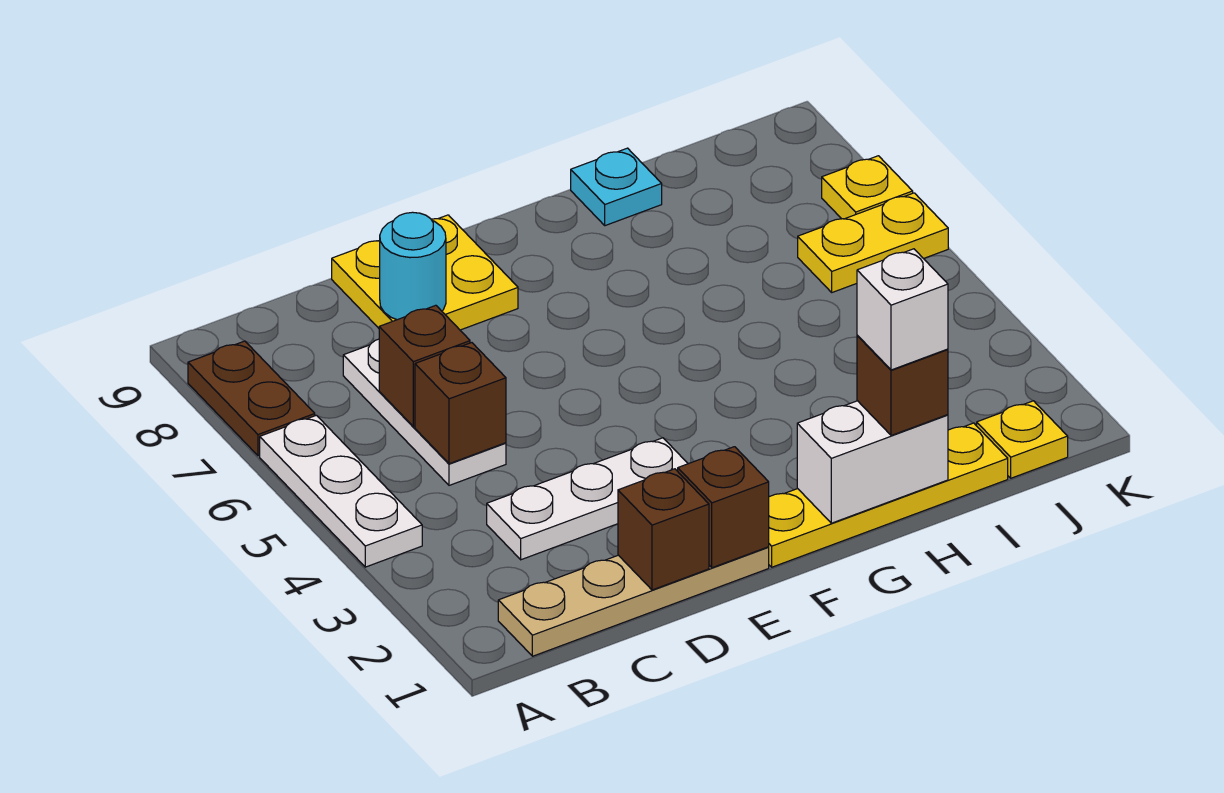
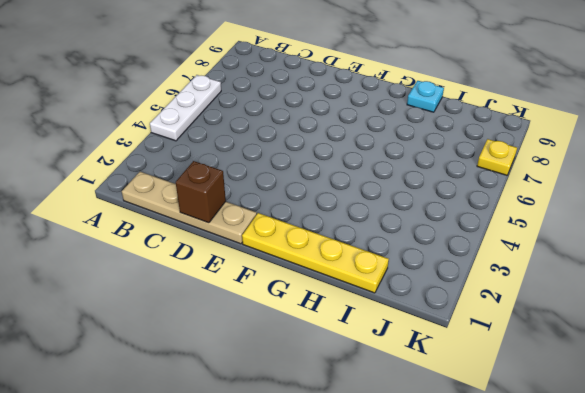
none -> brown 1x2 plate [188,341,315,456]
none -> white 1x3 plate [487,438,688,560]
none -> white 1x3 plate [343,339,506,485]

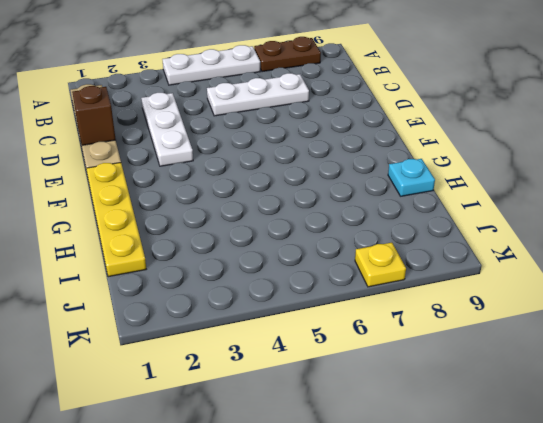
none -> yellow 2x2 plate [332,215,518,330]
none -> yellow 1x1 plate [977,401,1068,478]
none -> yellow 1x2 plate [798,193,948,292]

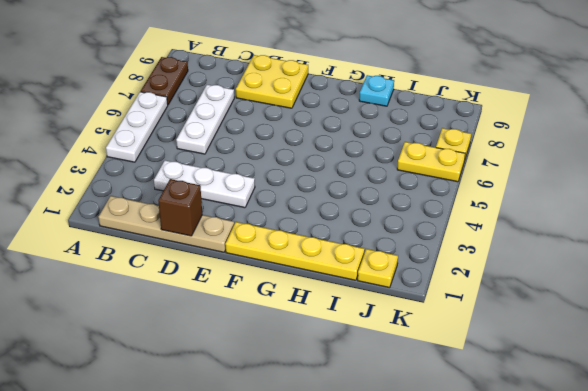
none -> brown 1x1 brick [415,343,506,464]
none -> brown 1x1 brick [379,305,470,426]
none -> cyan 1x1 round brick [380,212,446,320]

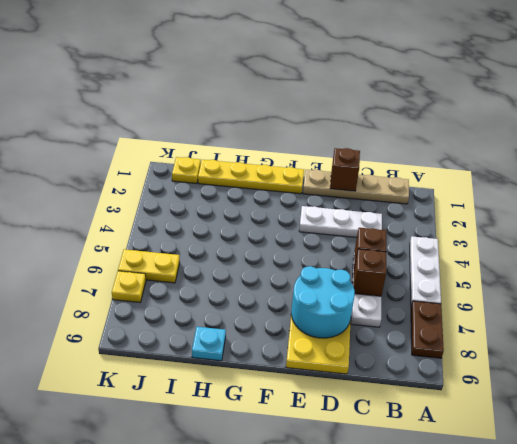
cyan 2x2 round brick [291,266,355,338] -> cyan 1x1 round brick [380,212,446,320]
none -> brown 1x1 brick [678,447,769,568]
none -> white 1x2 brick [797,401,948,523]
none -> brown 1x1 brick [857,335,948,435]

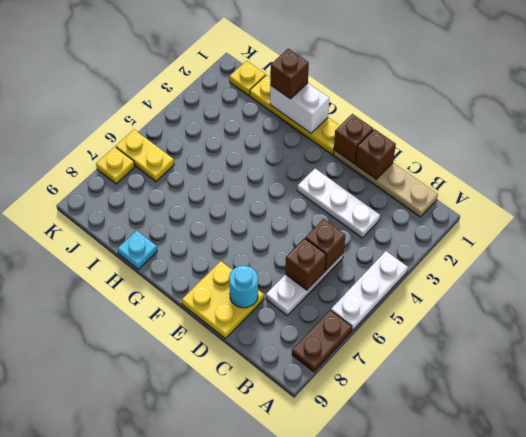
none -> white 1x1 brick [857,249,948,370]

